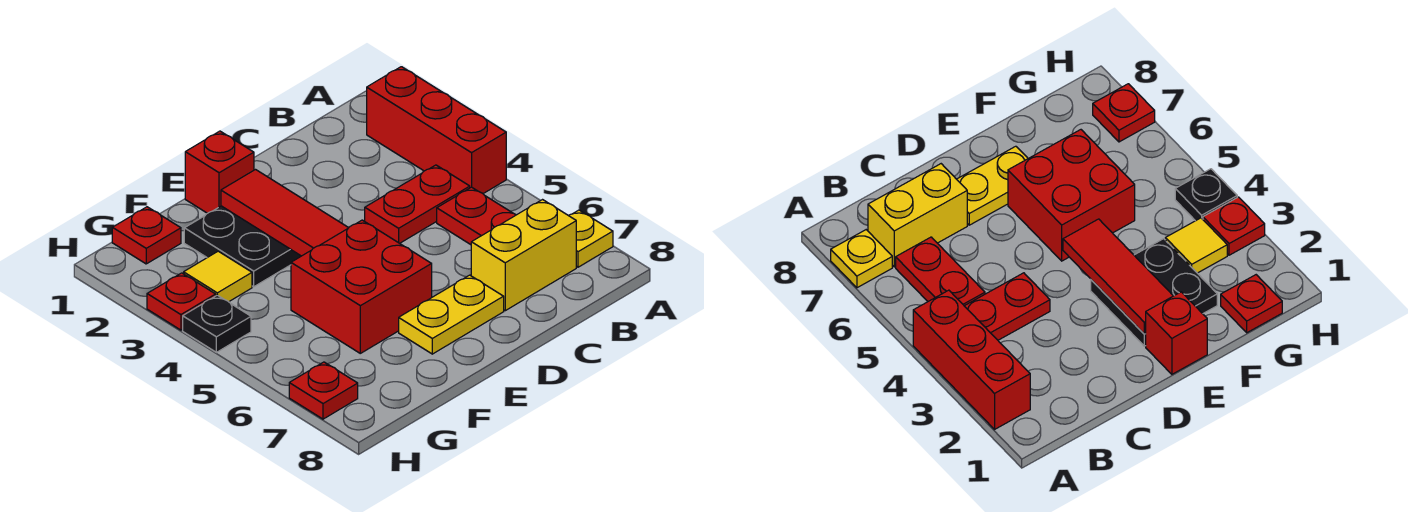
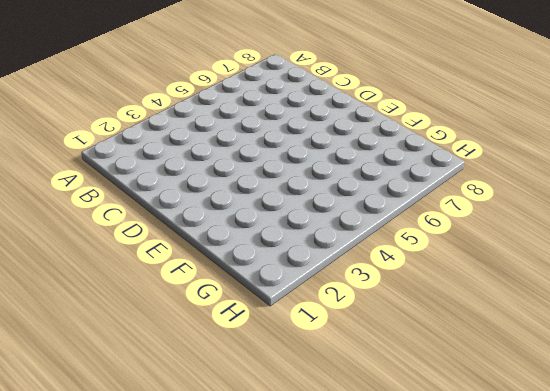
none -> red 1x3 brick [367,67,506,194]
none -> yellow 1x1 plate [569,210,613,267]
none -> red 1x2 plate [365,165,470,243]

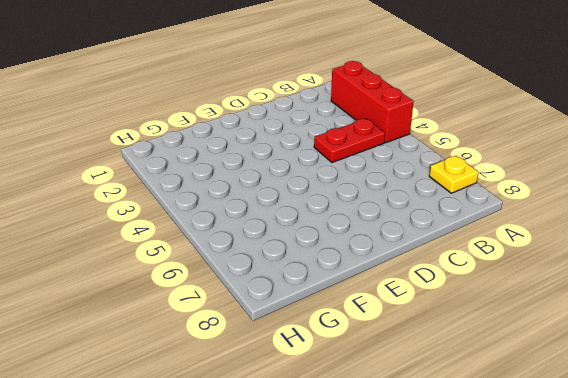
none -> red 1x2 plate [437,187,516,245]
none -> yellow 1x2 brick [471,200,576,311]
none -> yellow 1x2 plate [399,275,504,354]

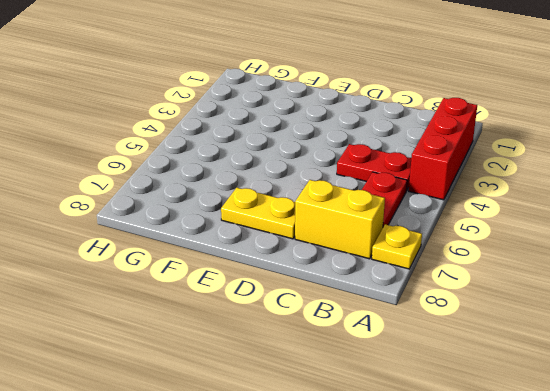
none -> red 1x1 brick [185,131,254,213]
none -> black 2x2 plate [184,206,301,287]
none -> red 2x2 brick [291,220,432,353]

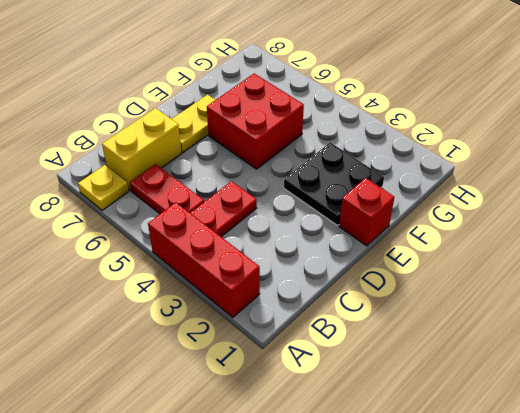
none -> red 1x1 plate [112,207,181,264]
none -> yellow 1x1 tile [184,251,252,302]
none -> red 1x1 plate [147,273,216,330]

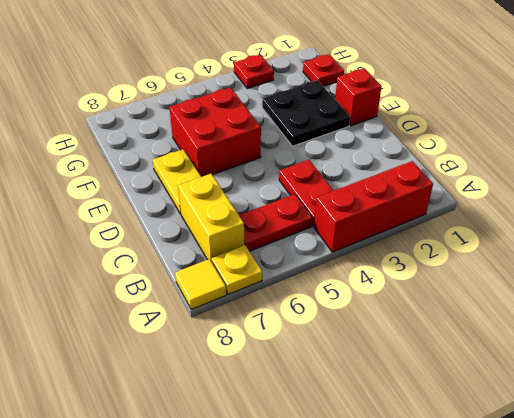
yellow 1x1 tile [175,259,226,310] -> yellow 1x1 tile moved to [184,251,252,302]
none -> black 1x1 plate [183,295,251,352]
none -> red 1x1 plate [289,362,358,419]
none -> red 1x3 tile [221,170,348,256]

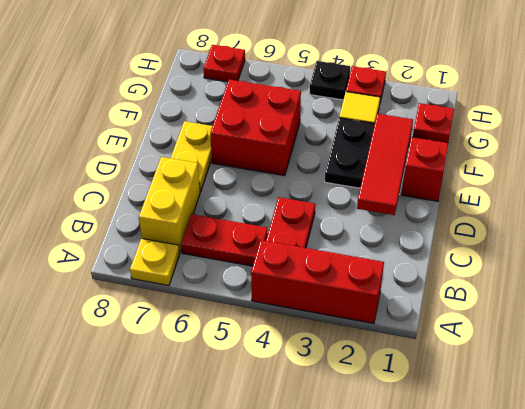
red 1x3 tile [357,114,413,215] -> red 1x3 tile turned to [221,170,348,256]

